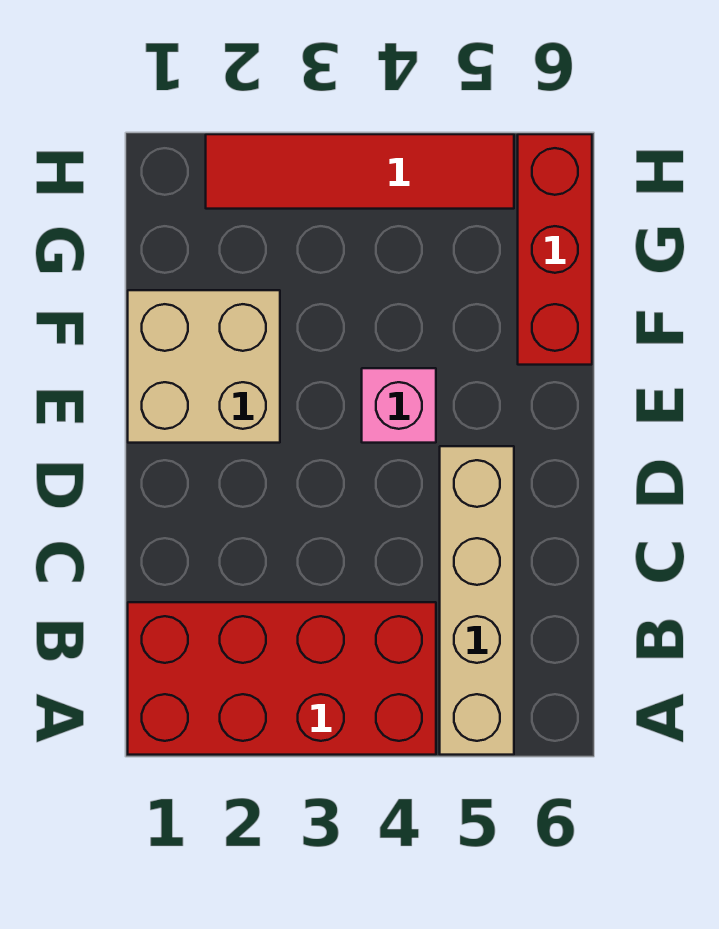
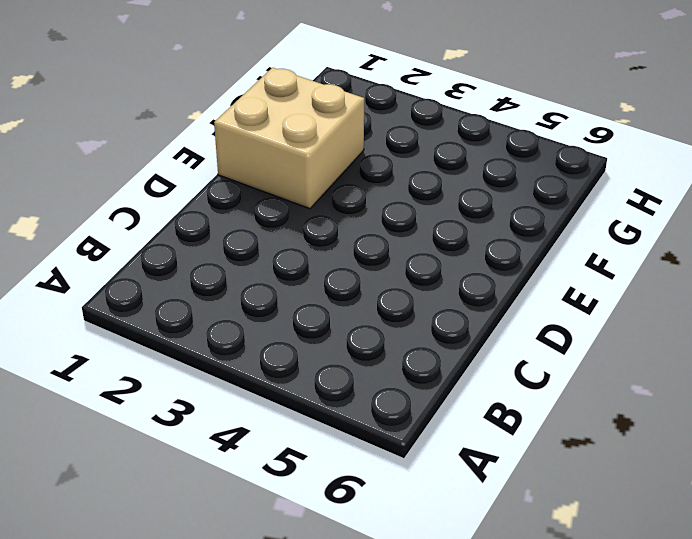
none -> red 2x4 brick [128,602,436,755]
none -> tan 1x4 brick [440,446,514,755]

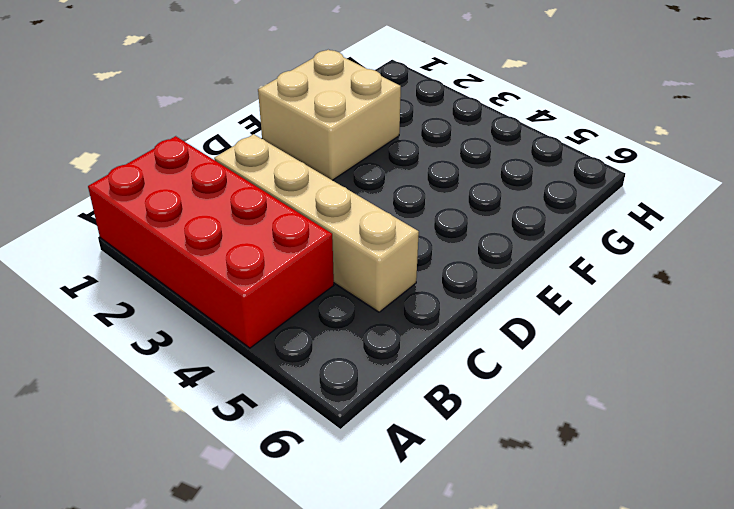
tan 1x4 brick [214,134,419,312] -> tan 1x4 brick turned to [440,446,514,755]
none -> pink 1x1 brick [362,368,436,443]
none -> red 1x3 brick [518,134,592,365]

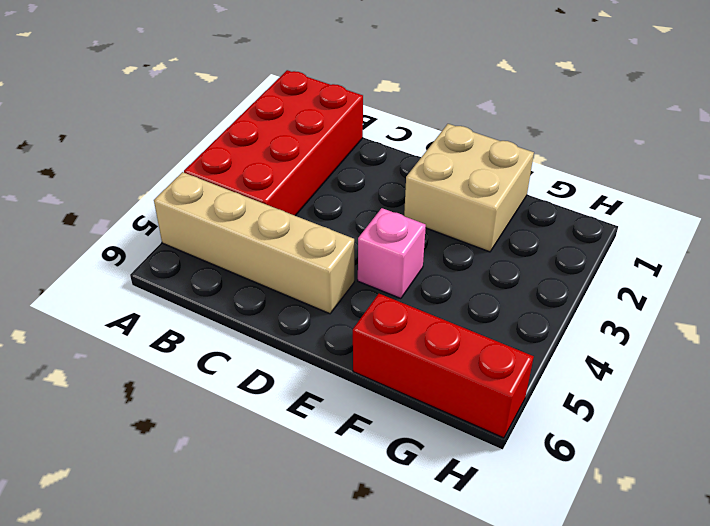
none -> red 1x4 tile [206,134,514,209]

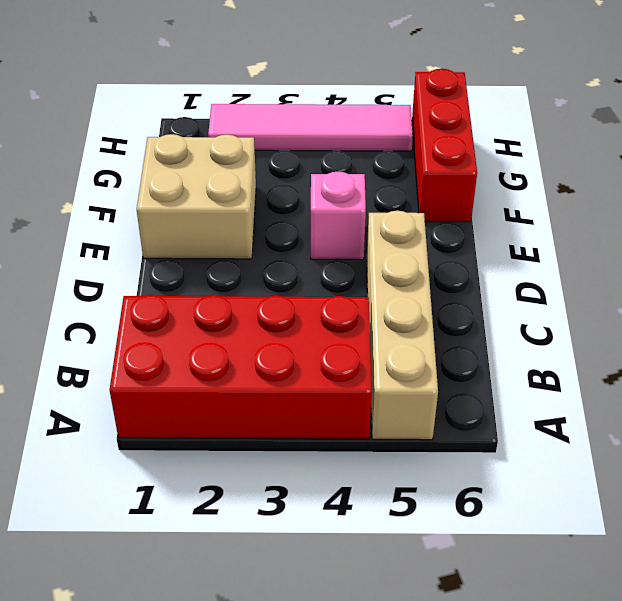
pink 1x4 tile [208,104,413,151] -> red 1x4 tile [206,134,514,209]

